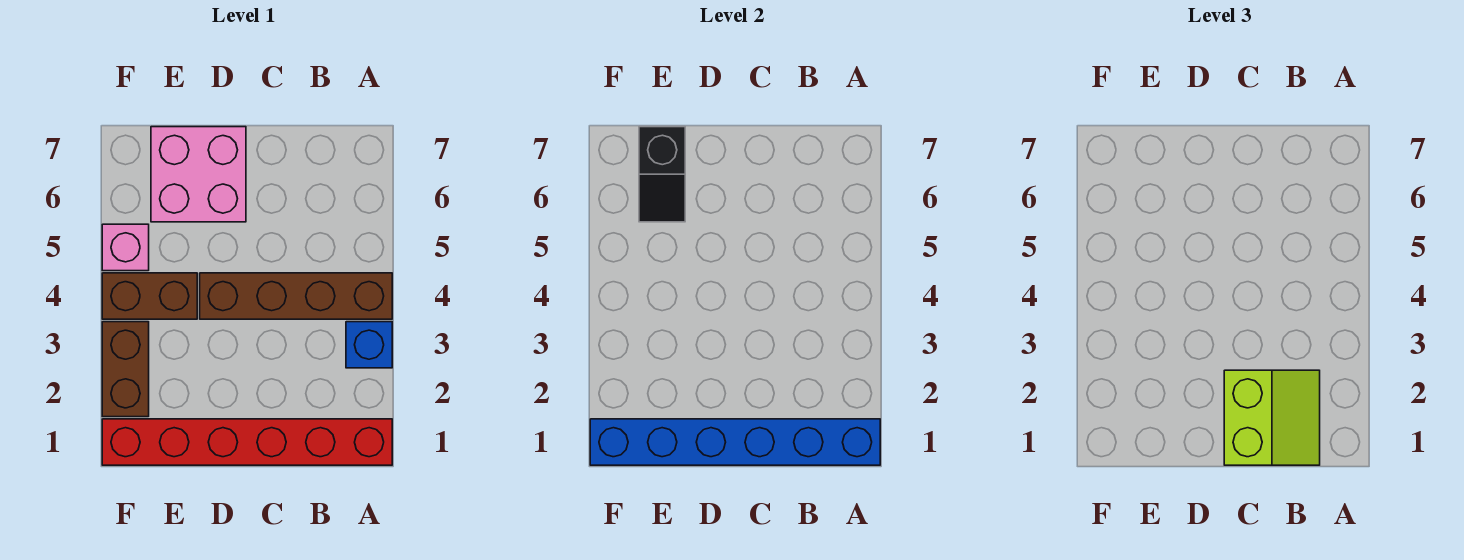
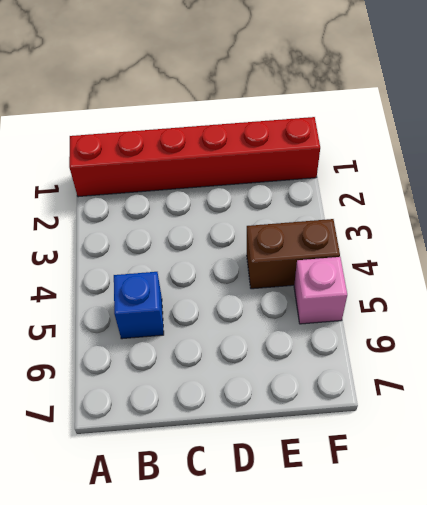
blue 1x1 brick [114,272,164,339] -> blue 1x1 brick moved to [346,322,392,368]
none -> brown 1x4 brick [200,273,392,319]
none -> pink 2x2 brick [151,127,246,222]

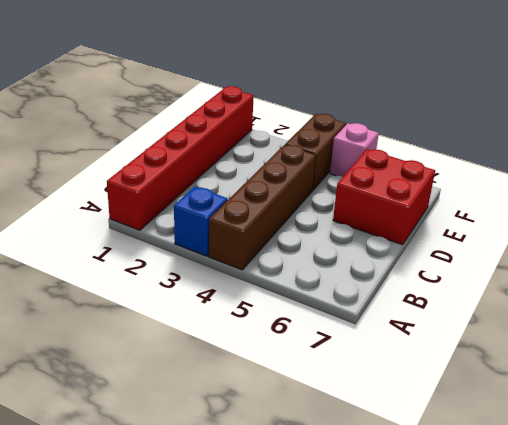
red 2x2 brick [333,149,435,245] -> pink 2x2 brick [151,127,246,222]
none -> brown 1x2 brick [102,322,149,417]
none -> blue 1x6 brick [590,419,880,465]

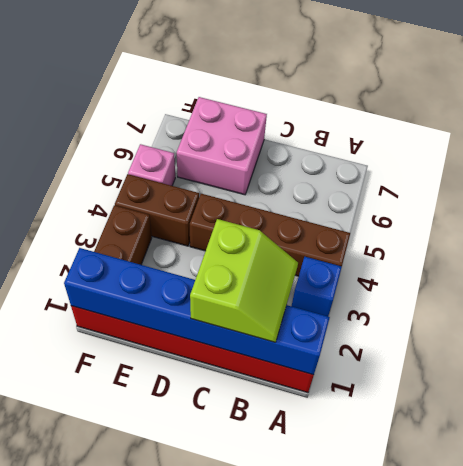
none -> black 1x2 slope [639,127,685,222]

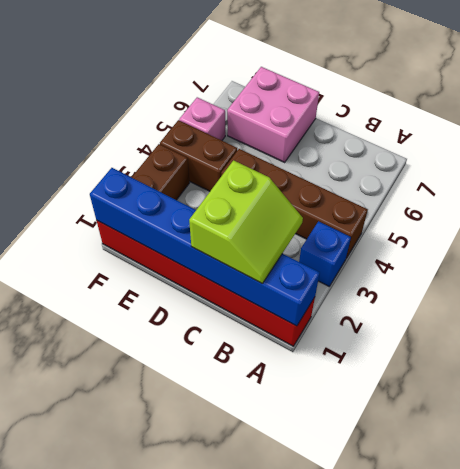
none -> black 1x2 slope [639,127,685,222]

